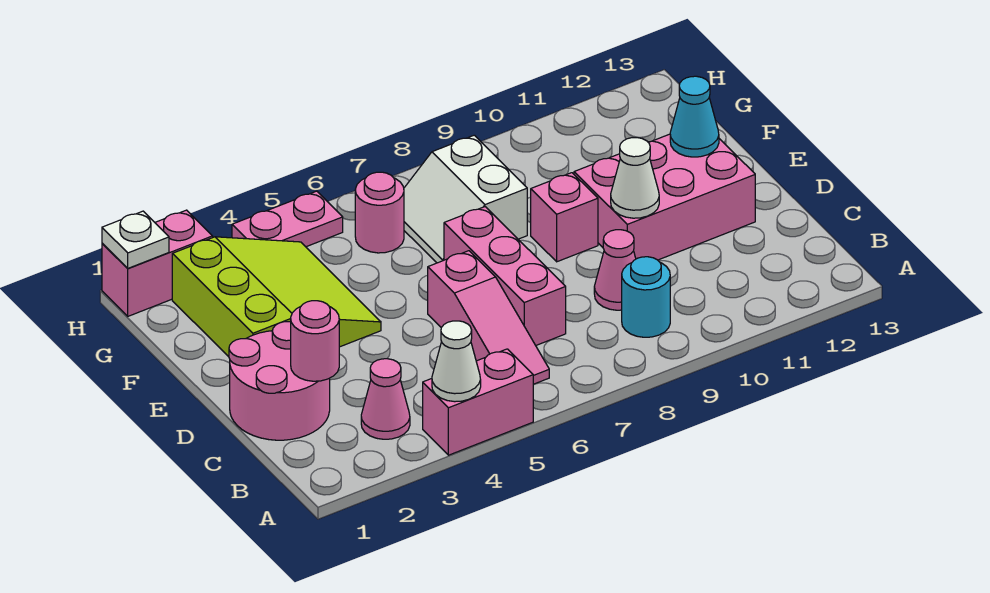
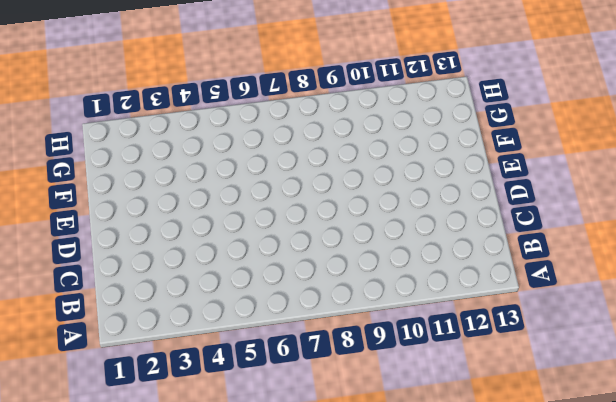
none -> pink 1x2 brick [423,349,533,455]
none -> pink 1x1 cone [361,359,410,439]
none -> pink 1x3 slope [428,251,549,384]

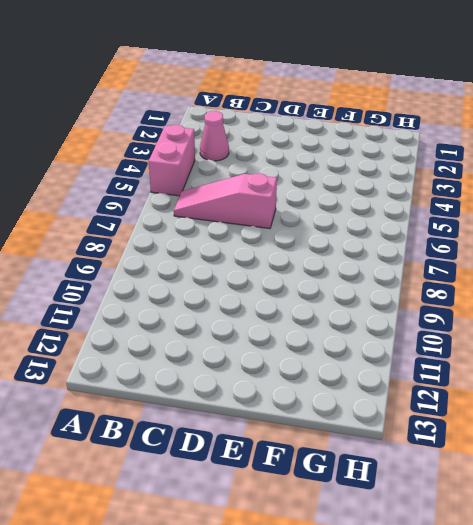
none -> cyan 1x1 round brick [622,257,670,337]
none -> pink 2x2 round brick [229,322,330,440]
none -> pink 1x3 brick [444,207,566,345]

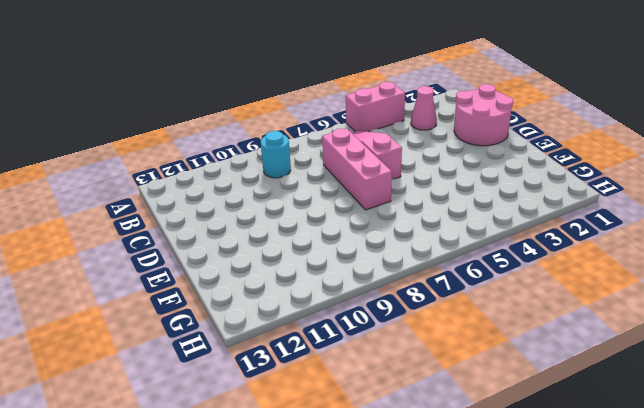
none -> pink 1x1 cone [594,230,636,310]
none -> pink 2x3 brick [574,134,755,260]
none -> lime 3x3 slope [172,237,381,357]

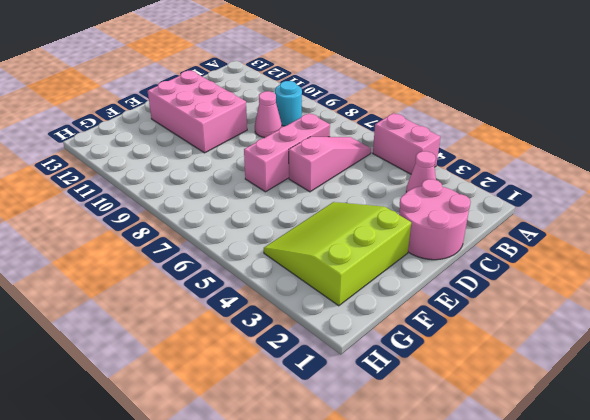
none -> pink 1x1 brick [531,173,598,262]
none -> white 2x2 slope [404,135,527,263]
none -> pink 1x1 round brick [355,172,404,253]

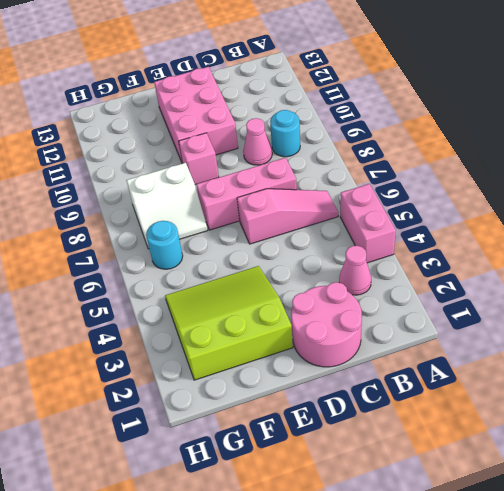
cyan 1x1 round brick [146,221,183,269] -> pink 1x1 round brick [355,172,404,253]
none -> pink 1x2 brick [102,210,213,316]
none -> pink 1x2 plate [232,191,343,247]
none -> white 1x1 cone [432,321,481,402]

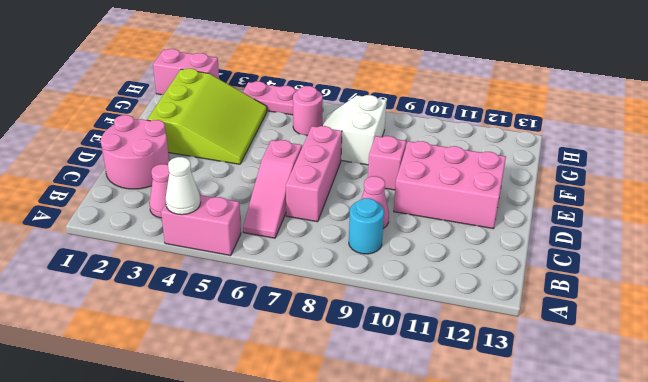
none -> pink 1x1 round brick [291,301,339,381]
none -> white 1x1 cone [611,138,659,218]
none -> cyan 1x1 cone [670,76,719,157]

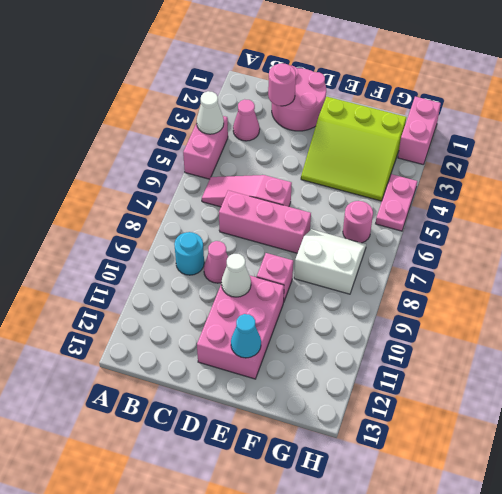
none -> white 1x1 plate [102,211,169,268]

